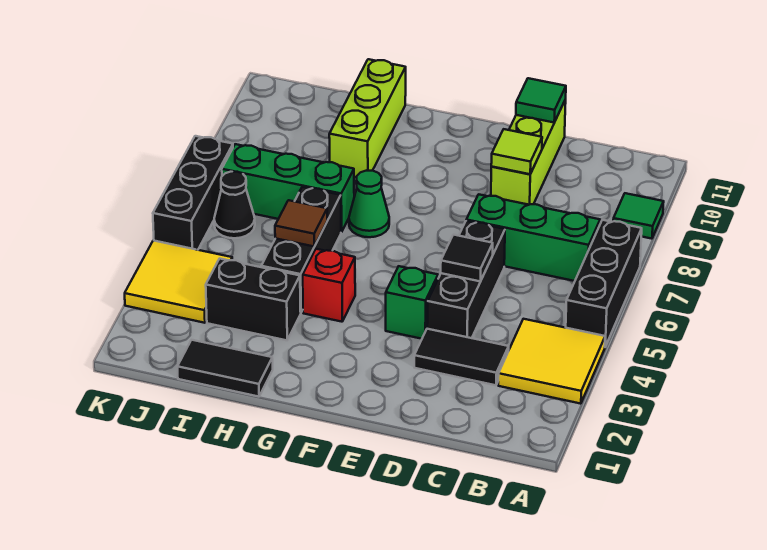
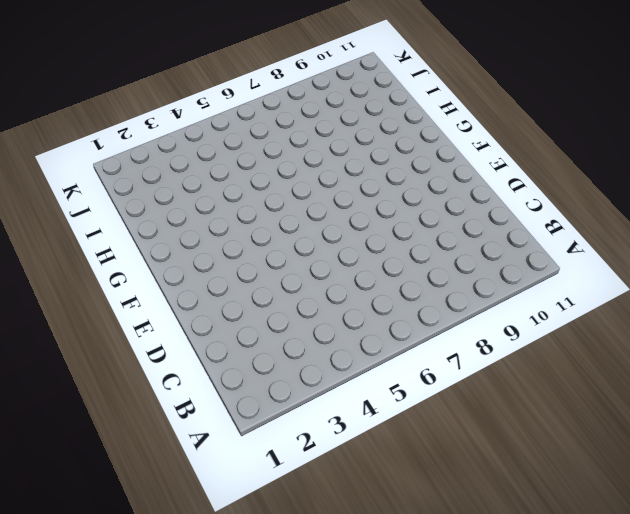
none -> yellow 2x2 tile [498,319,605,404]
none -> black 1x3 brick [566,220,642,347]
none -> green 1x1 tile [613,193,664,239]

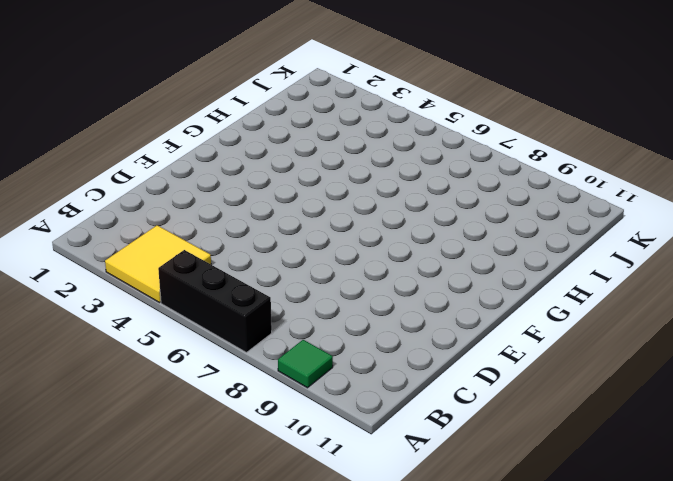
none -> green 1x3 brick [466,194,600,281]
none -> black 1x2 tile [414,329,509,385]
none -> black 1x3 brick [427,221,505,338]

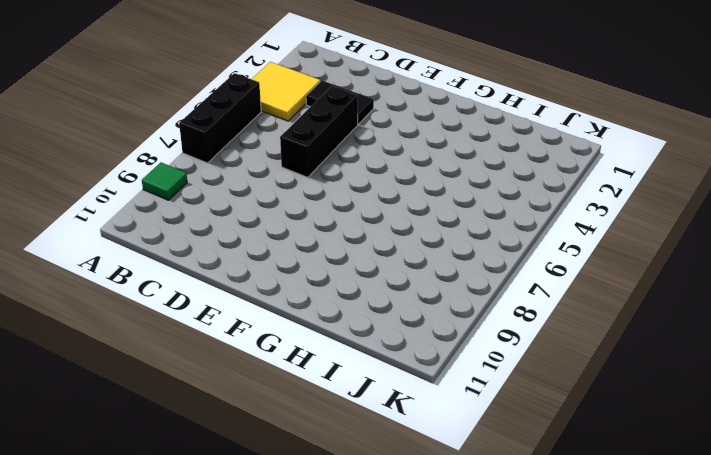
none -> green 1x3 brick [466,194,600,281]
none -> lime 1x3 brick [491,100,566,205]
none -> green 1x1 brick [386,266,438,339]

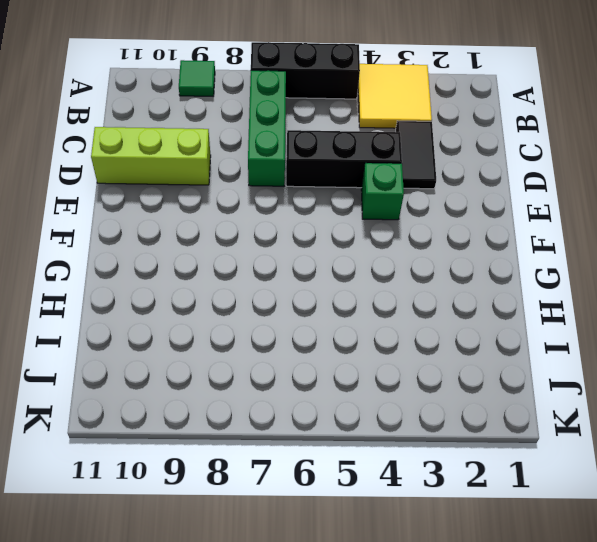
none -> red 1x1 brick [303,249,355,322]
none -> green 1x1 cone [349,171,389,237]
none -> black 1x2 tile [177,340,273,397]

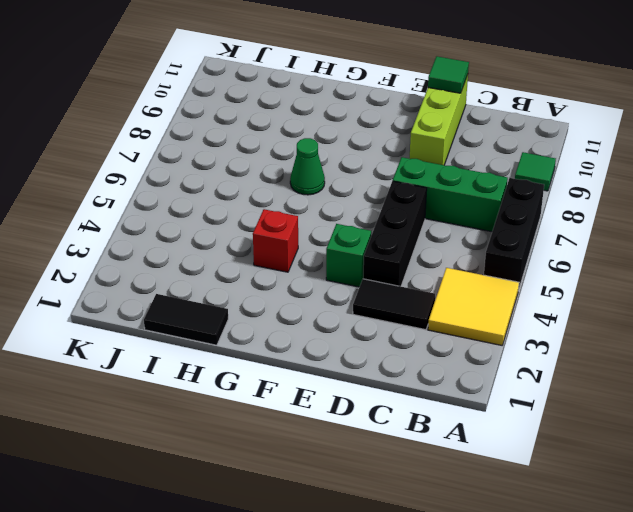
none -> black 1x2 brick [206,259,301,340]
none -> black 1x3 brick [261,187,341,312]
none -> green 1x3 brick [222,144,354,232]

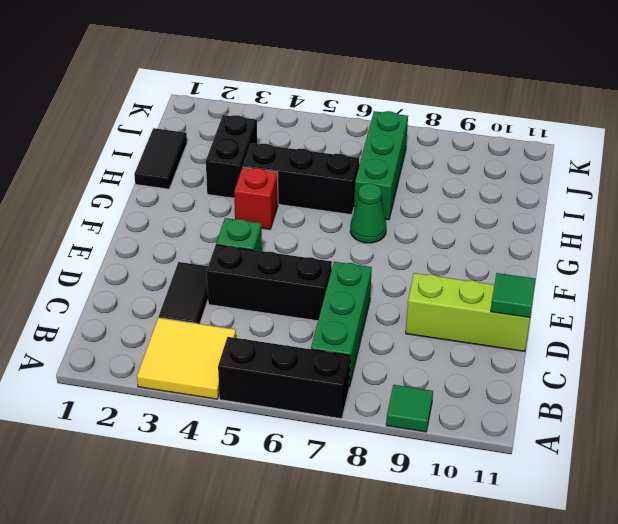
none -> lime 1x3 brick [329,59,406,178]
none -> yellow 2x2 tile [125,241,232,323]
none -> black 1x1 cone [214,172,255,238]

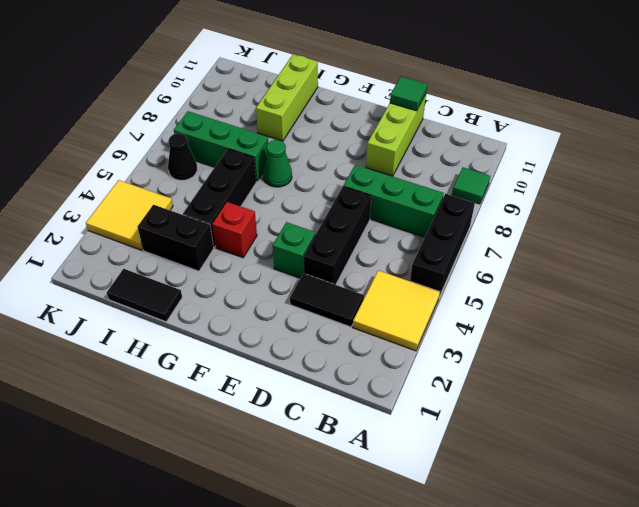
none -> black 1x3 brick [153,136,233,250]
none -> black 1x1 tile [441,235,493,281]
none -> lime 1x1 tile [491,129,542,174]

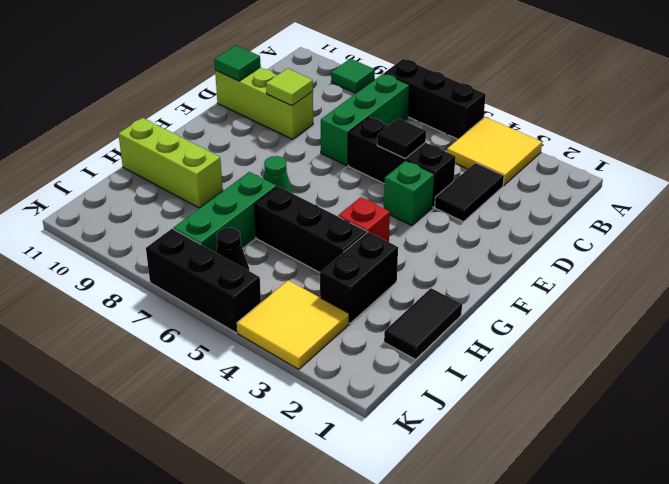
none -> brown 1x1 tile [275,200,327,246]

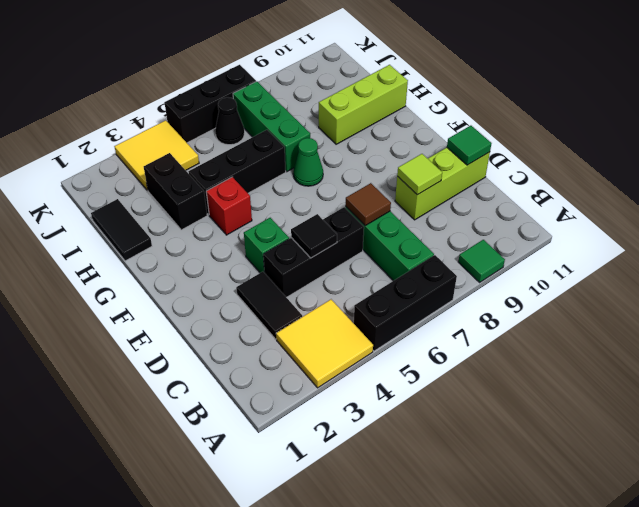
brown 1x1 tile [345,183,391,225] -> brown 1x1 tile moved to [275,200,327,246]

